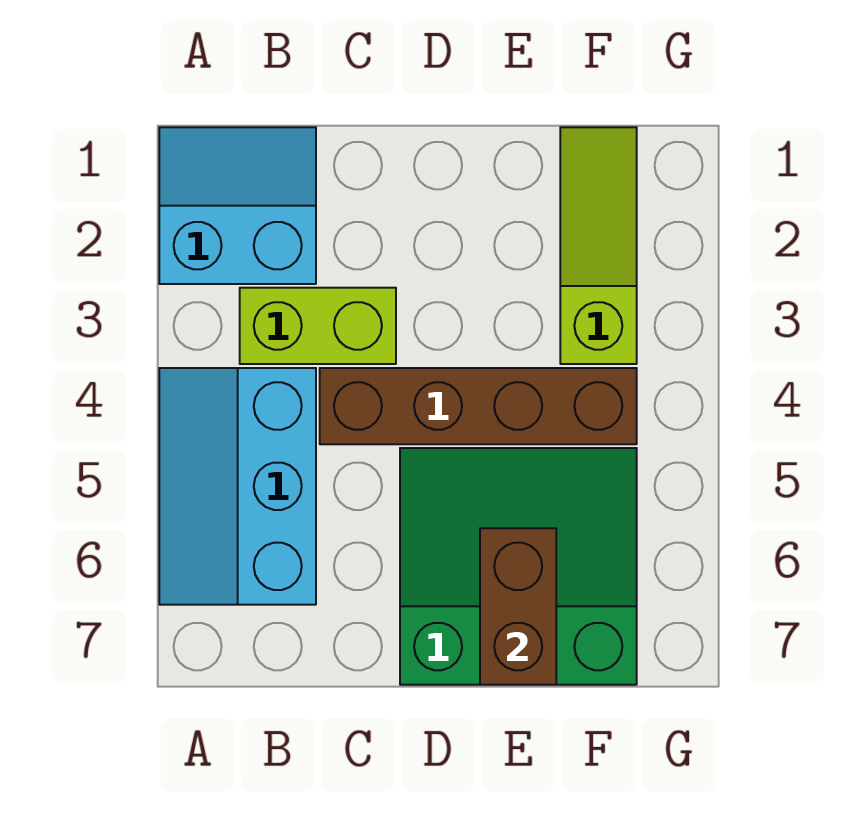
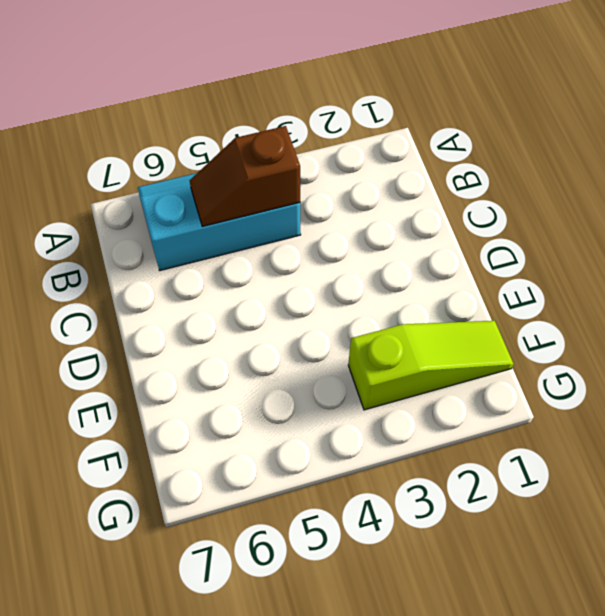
brown 1x2 slope [190,126,300,226] -> none
none -> cyan 2x2 slope [159,127,316,284]
none -> lime 1x2 brick [240,288,396,364]

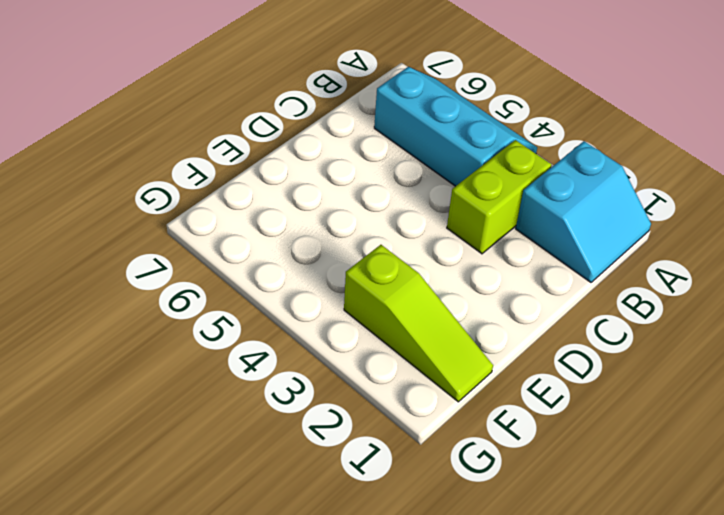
none -> brown 1x4 brick [320,368,637,444]
none -> green 3x3 slope [400,448,637,685]

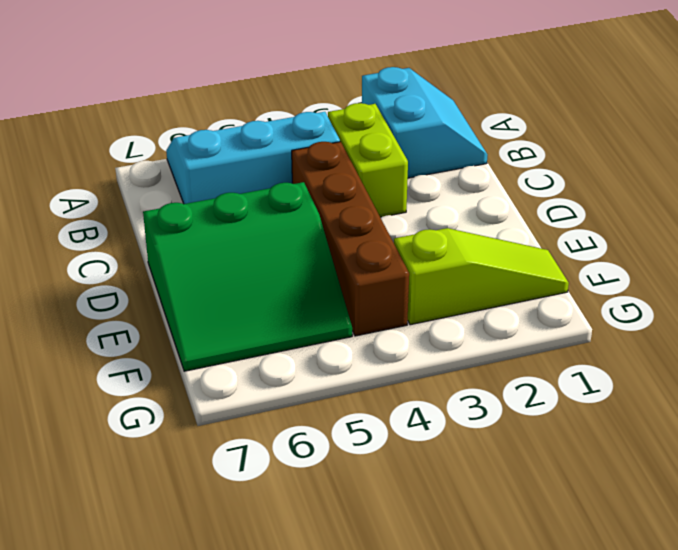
green 3x3 slope [143,182,352,371] -> green 3x3 slope turned to [400,448,637,685]
none -> brown 1x2 brick [480,528,556,685]

